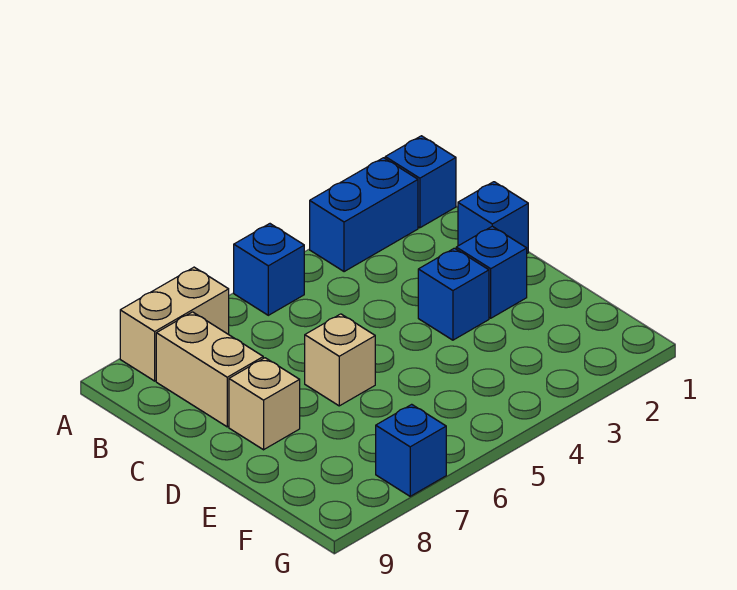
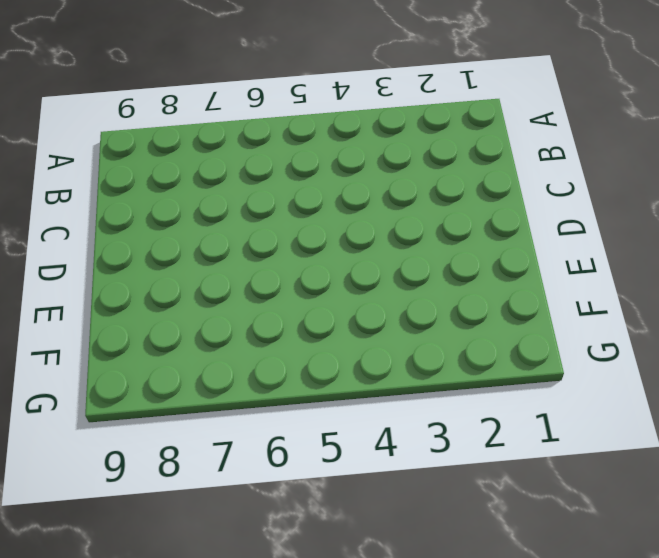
none -> blue 1x1 brick [385,136,456,228]
none -> blue 1x2 brick [310,158,418,272]

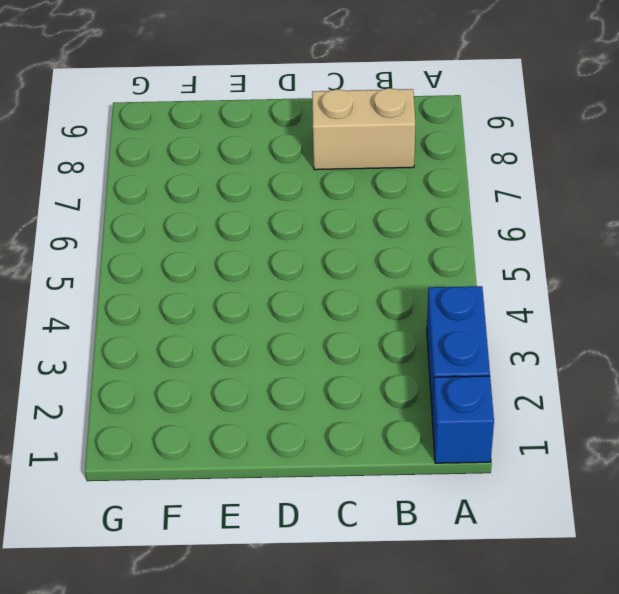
none -> blue 1x1 brick [234,224,304,315]
none -> tan 1x2 brick [120,267,229,381]

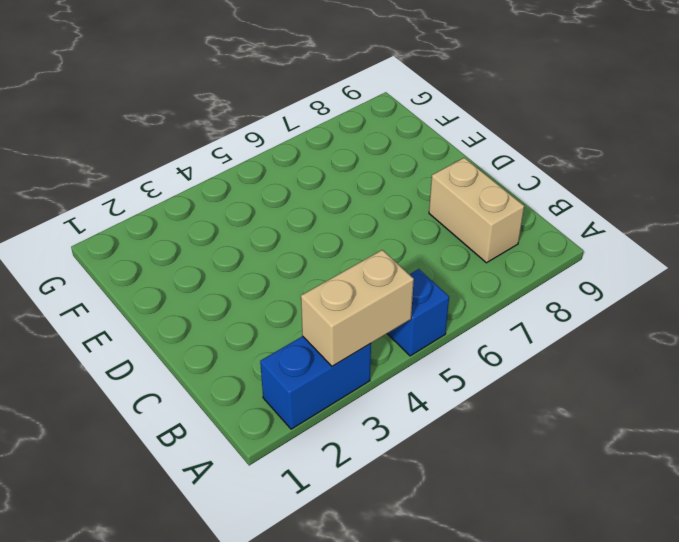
tan 1x2 brick [301,250,414,366] -> tan 1x2 brick moved to [120,267,229,381]
none -> blue 1x1 brick [385,136,456,228]
none -> blue 1x1 brick [458,182,528,253]

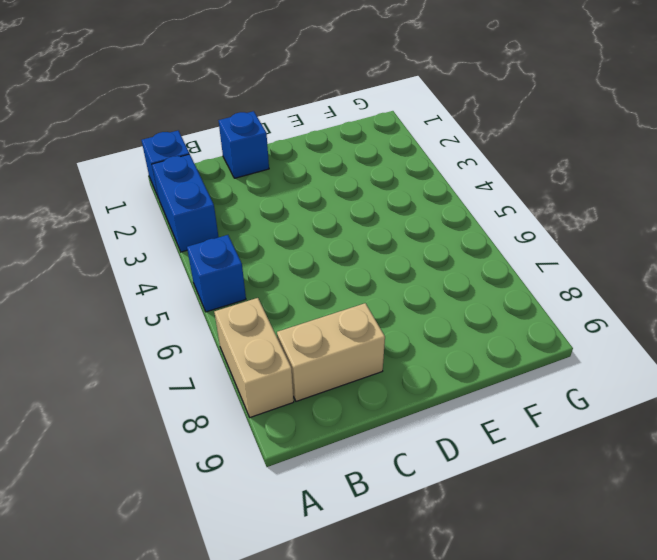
none -> blue 1x1 brick [456,226,527,318]
none -> blue 1x1 brick [418,248,489,340]

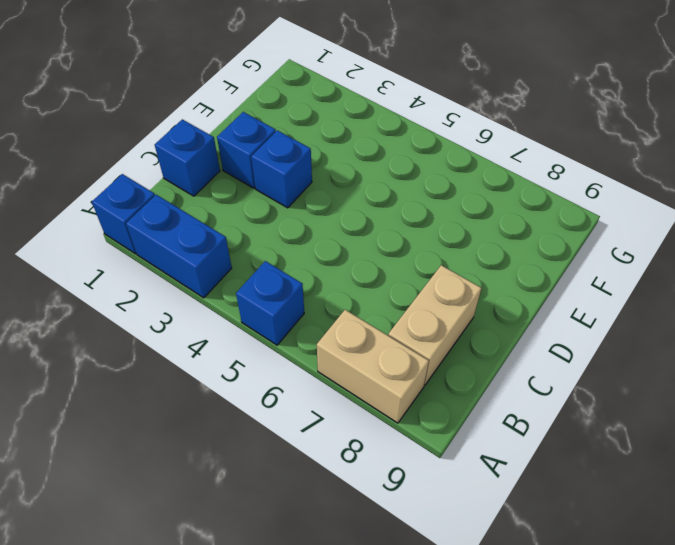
none -> tan 1x1 brick [305,314,375,406]
none -> tan 1x1 brick [229,358,300,450]

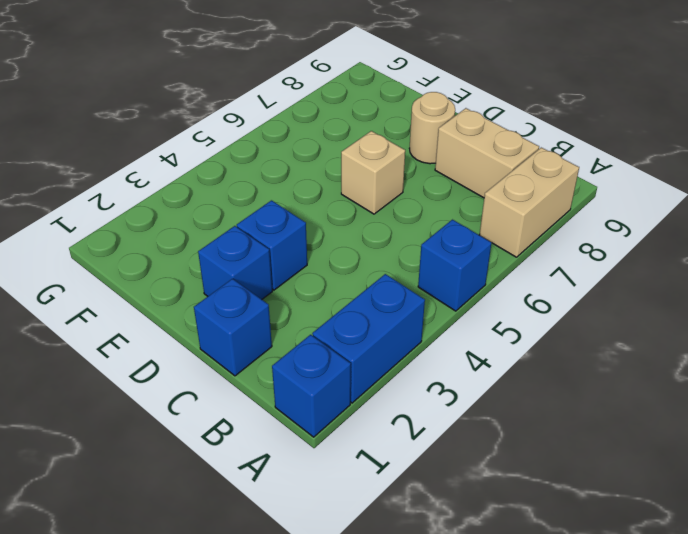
tan 1x1 round brick [409,92,455,164] -> tan 1x1 brick [229,358,300,450]
none -> blue 1x1 brick [376,404,446,496]

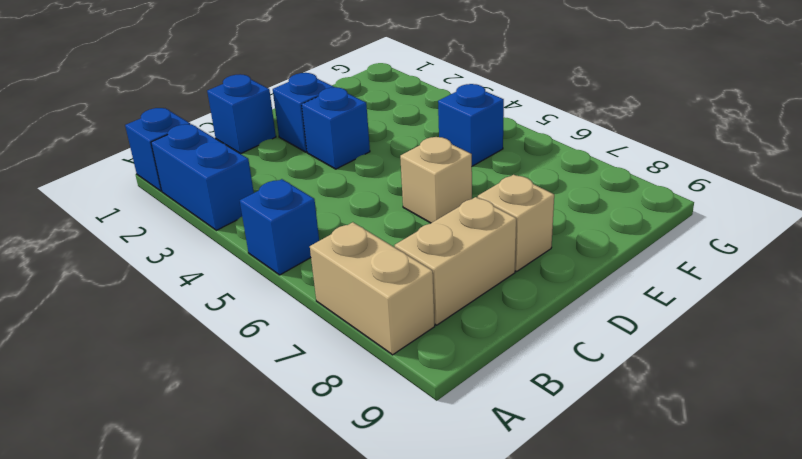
blue 1x1 brick [438,84,504,166] -> blue 1x1 brick moved to [376,404,446,496]

